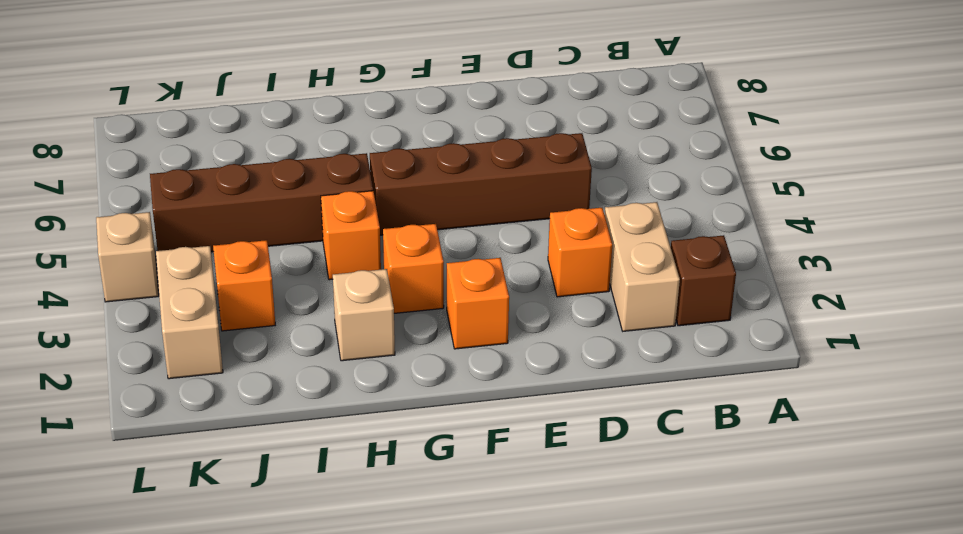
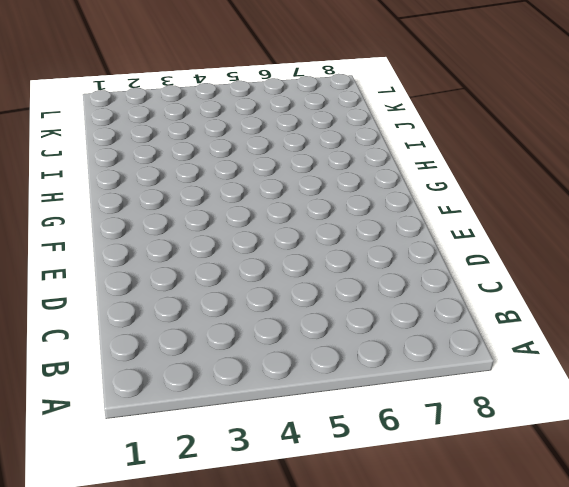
none -> brown 1x1 brick [671,235,736,326]
none -> tan 1x2 brick [605,202,680,331]
none -> orange 1x1 brick [548,208,612,297]

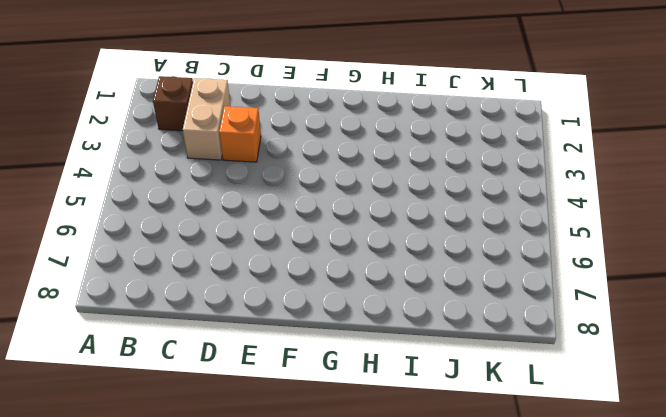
none -> brown 1x4 brick [370,133,592,235]
none -> orange 1x1 brick [447,258,509,349]
none -> orange 1x1 brick [383,224,444,313]

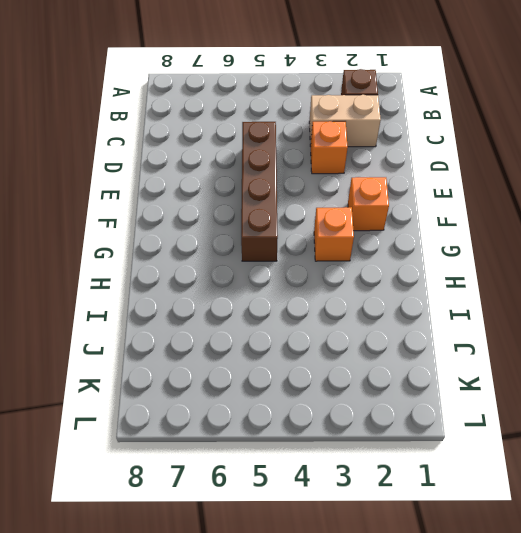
none -> tan 1x1 brick [333,269,395,361]
none -> orange 1x1 brick [321,191,381,280]
none -> brown 1x4 brick [150,153,373,252]

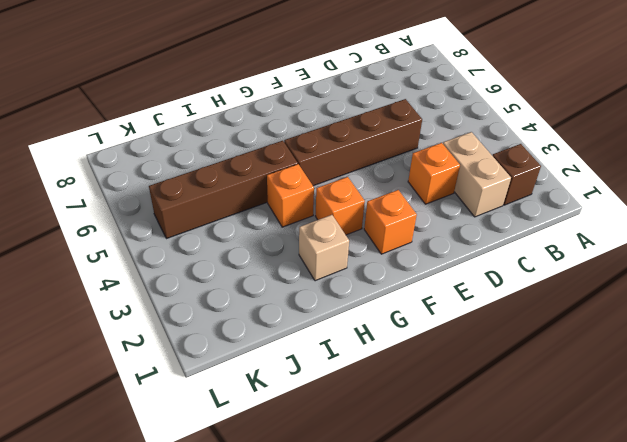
none -> orange 1x1 brick [213,240,275,331]
none -> tan 1x2 brick [156,246,223,379]
none -> tan 1x1 brick [96,212,159,302]

